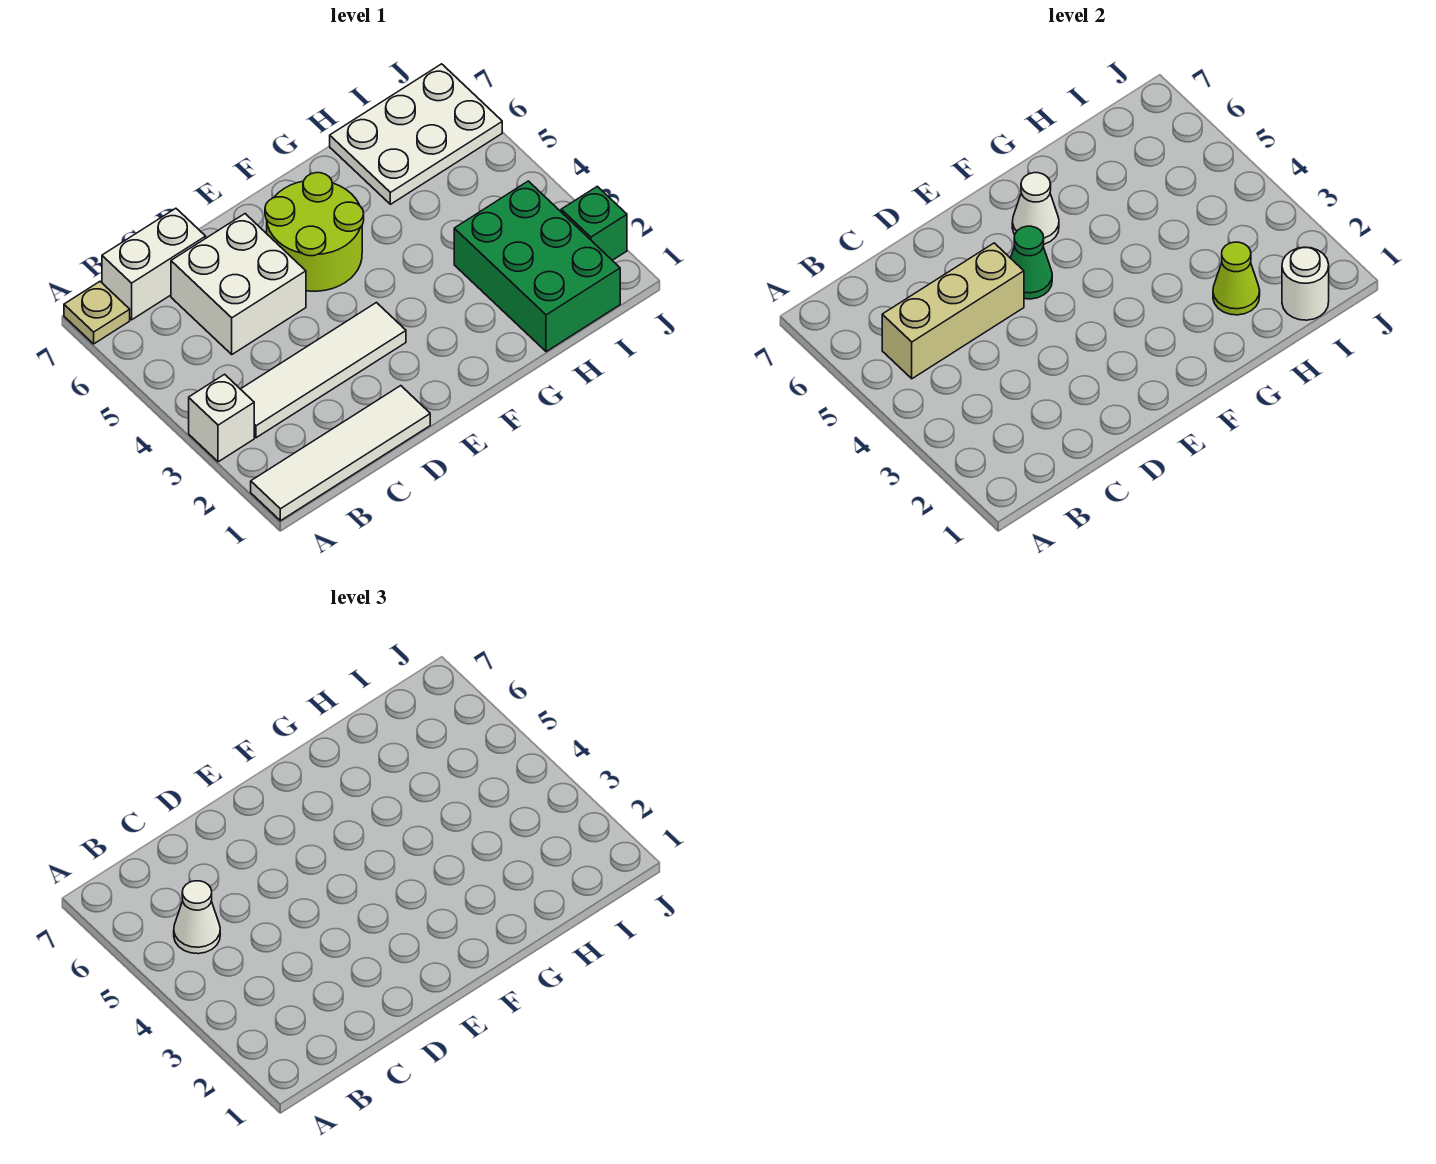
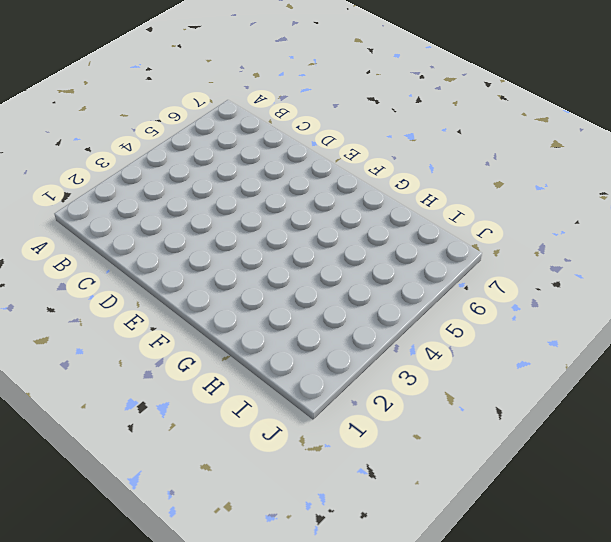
none -> white 1x4 tile [251,386,430,521]
none -> white 1x1 brick [189,374,254,462]
none -> tan 1x1 plate [64,282,130,344]

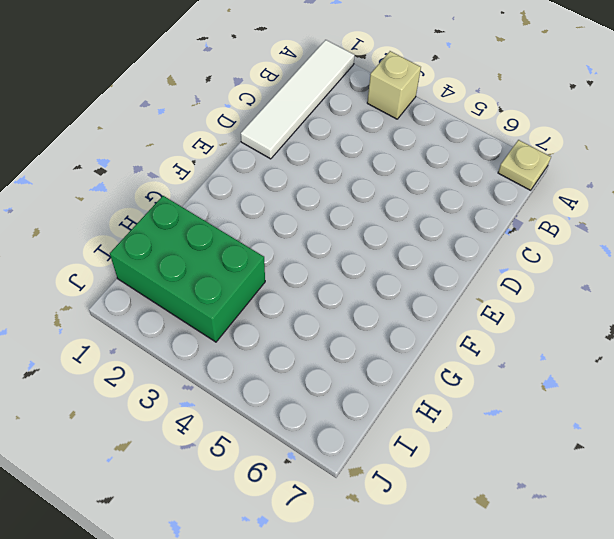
tan 1x1 brick [367,51,421,119] -> white 1x1 brick [189,374,254,462]
none -> white 1x4 tile [241,303,406,438]
none -> white 1x2 brick [102,208,206,320]
none -> white 2x2 brick [171,214,306,354]

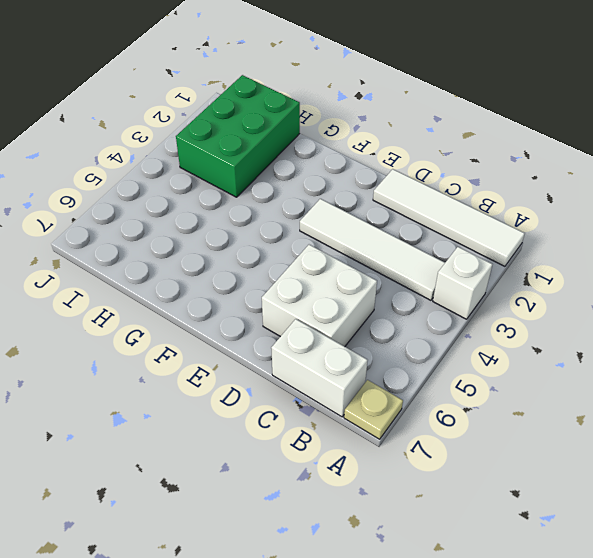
none -> lime 2x2 round brick [265,173,364,291]
none -> white 2x3 plate [330,64,502,204]
none -> green 1x1 brick [561,186,627,260]

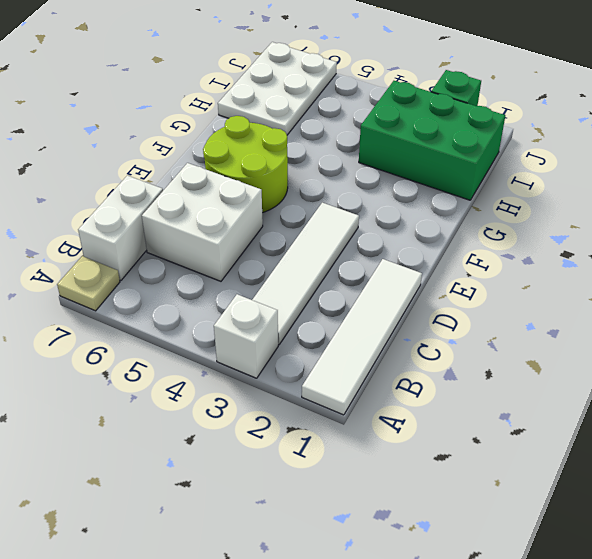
none -> tan 1x3 brick [882,243,1024,379]
none -> green 1x1 cone [1011,226,1052,299]
none -> white 1x1 cone [1012,173,1059,244]

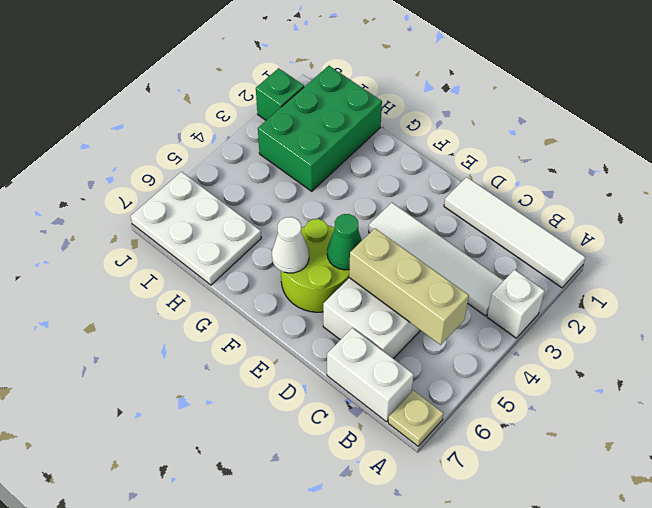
none -> lime 1x1 cone [1213,242,1260,315]
none -> white 1x1 round brick [1282,247,1329,320]
none -> white 1x1 cone [174,881,220,954]

